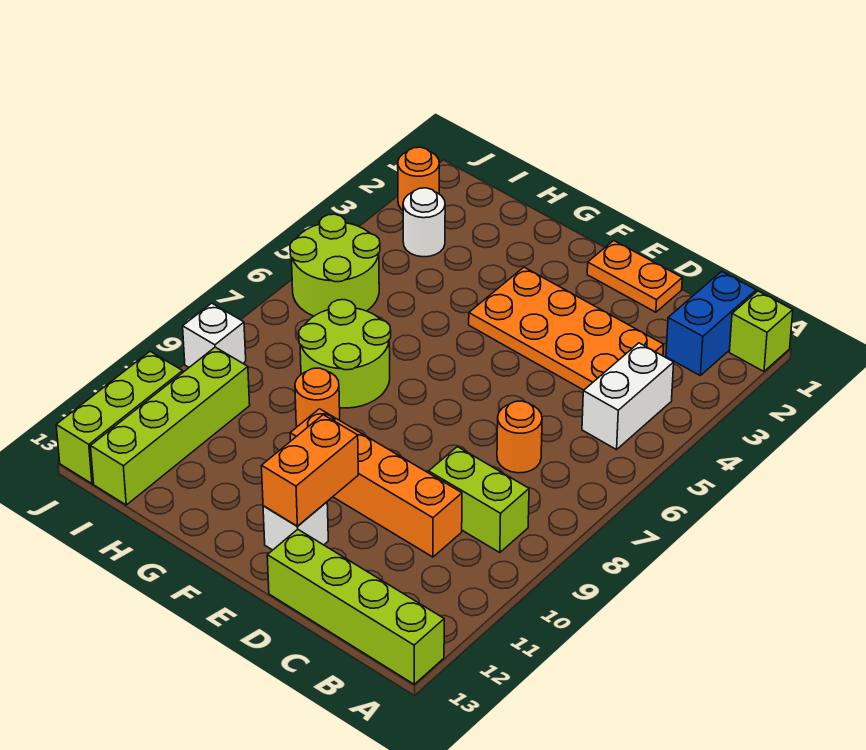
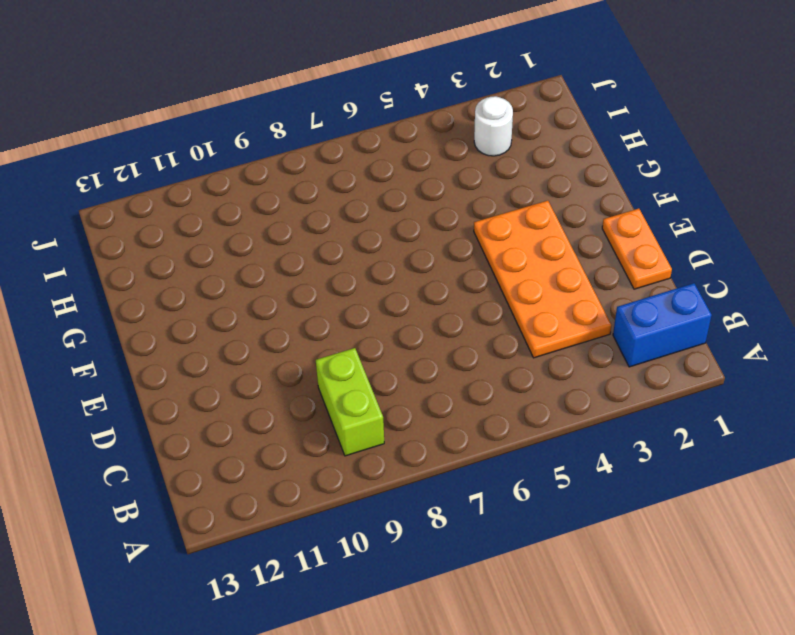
none -> lime 1x1 brick [729,291,793,371]
none -> lime 1x4 brick [267,529,444,684]
none -> white 1x2 brick [582,343,674,450]

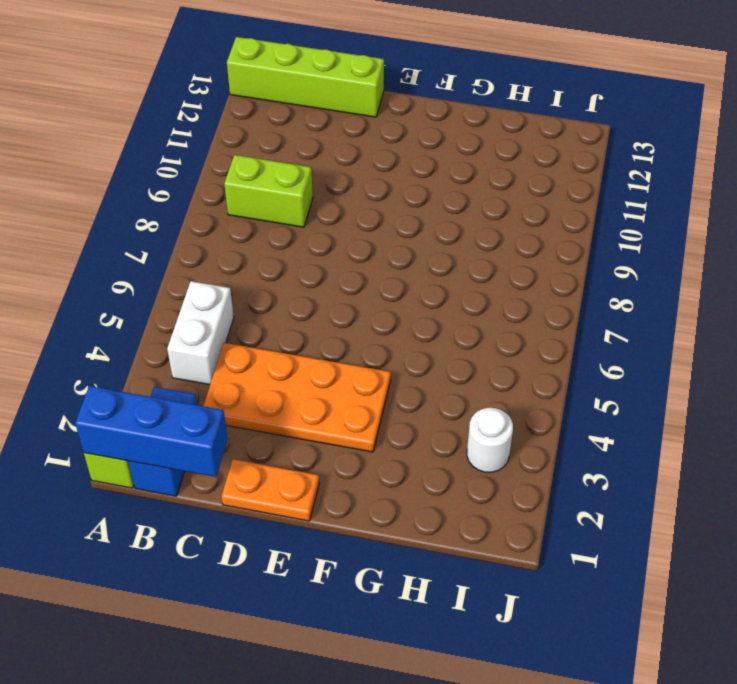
blue 1x3 brick [75,386,228,477] -> none
none -> orange 1x1 round brick [497,401,542,473]
none -> orange 1x4 brick [290,409,462,557]
none -> white 1x1 brick [263,502,328,550]

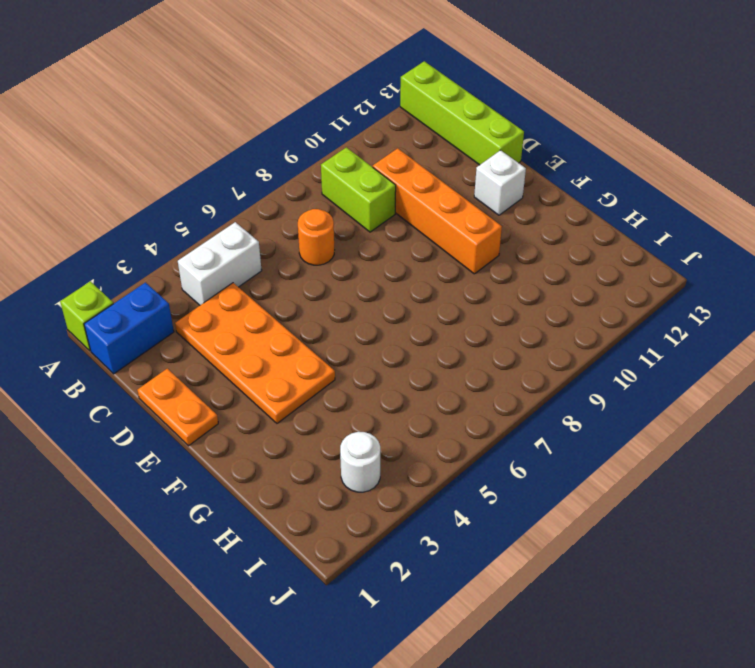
none -> lime 2x2 round brick [299,300,391,408]
none -> orange 1x1 round brick [295,368,340,427]
none -> lime 2x2 round brick [290,214,380,316]

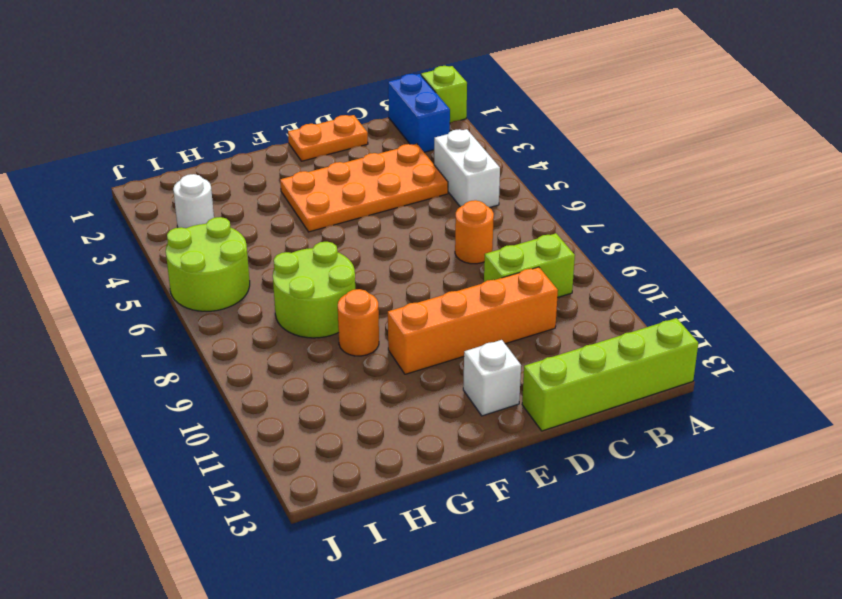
none -> lime 1x4 brick [91,347,250,505]
none -> orange 1x1 round brick [398,147,439,210]
none -> white 1x1 brick [183,303,246,367]

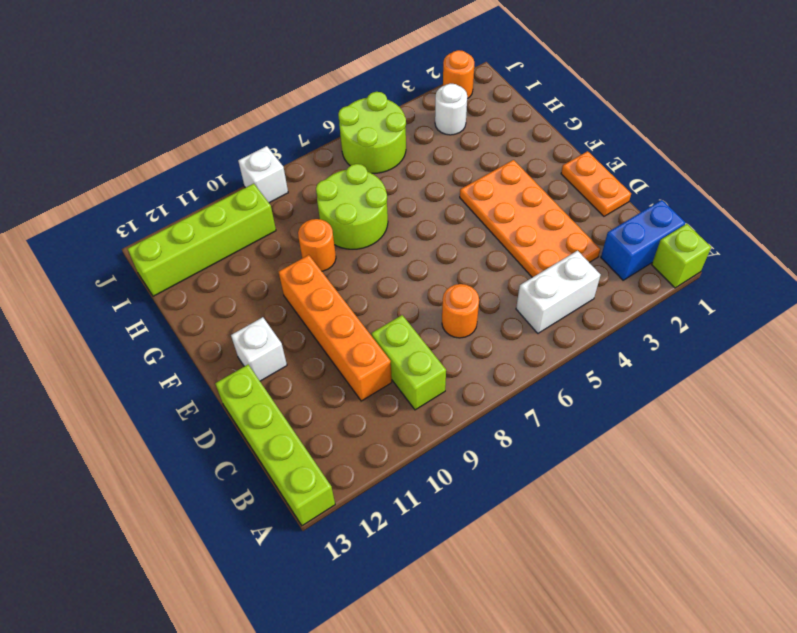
none -> lime 1x3 brick [56,351,183,484]
none -> orange 1x2 brick [262,415,358,526]

